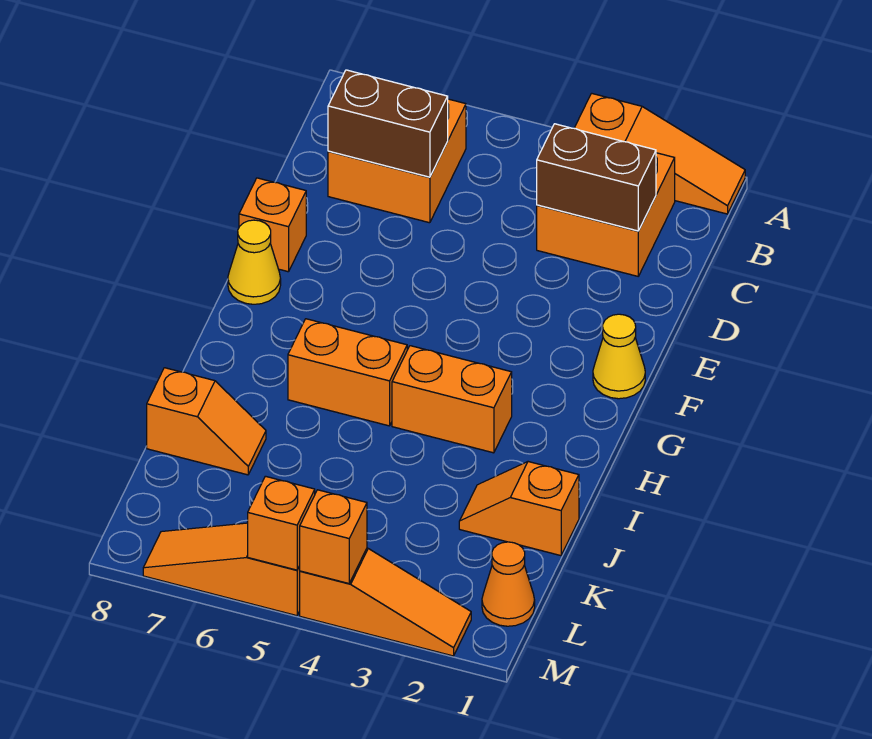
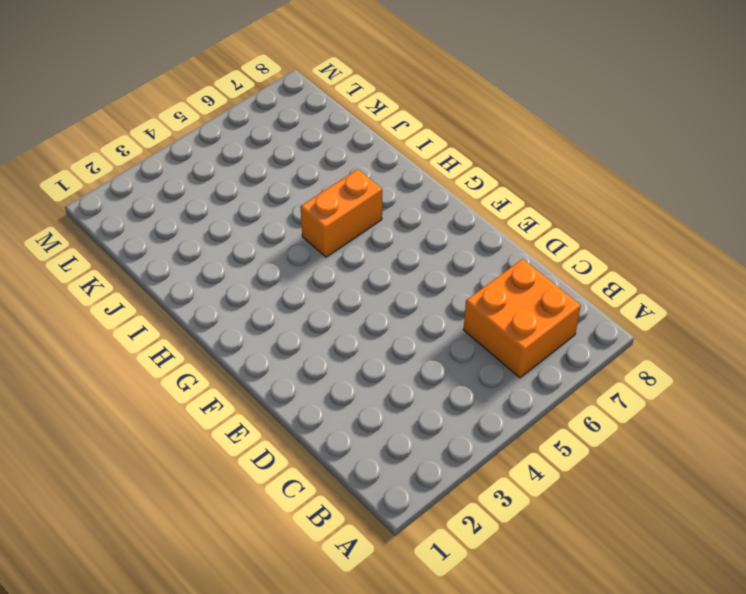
none -> orange 1x3 slope [574,93,745,214]
none -> orange 2x2 brick [537,153,675,276]
none -> orange 1x1 brick [239,178,306,272]

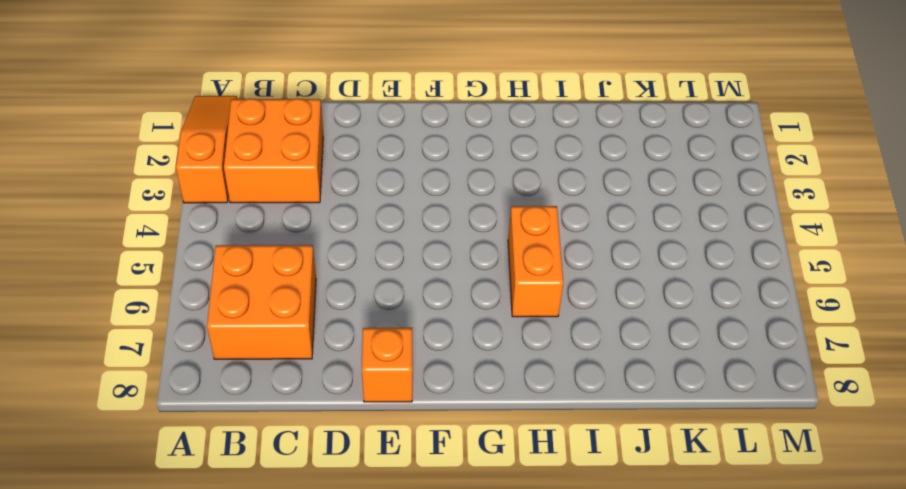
none -> yellow 1x1 cone [593,314,645,399]
none -> yellow 1x1 cone [228,220,281,304]
none -> orange 1x2 brick [392,346,512,453]

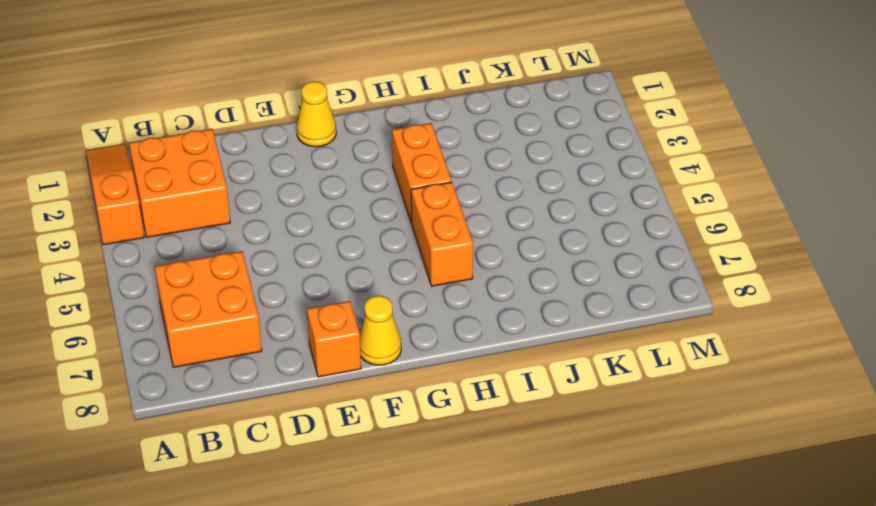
none -> orange 1x2 slope [459,462,579,556]
none -> orange 1x2 slope [147,368,266,475]
none -> orange 1x1 cone [482,542,535,626]

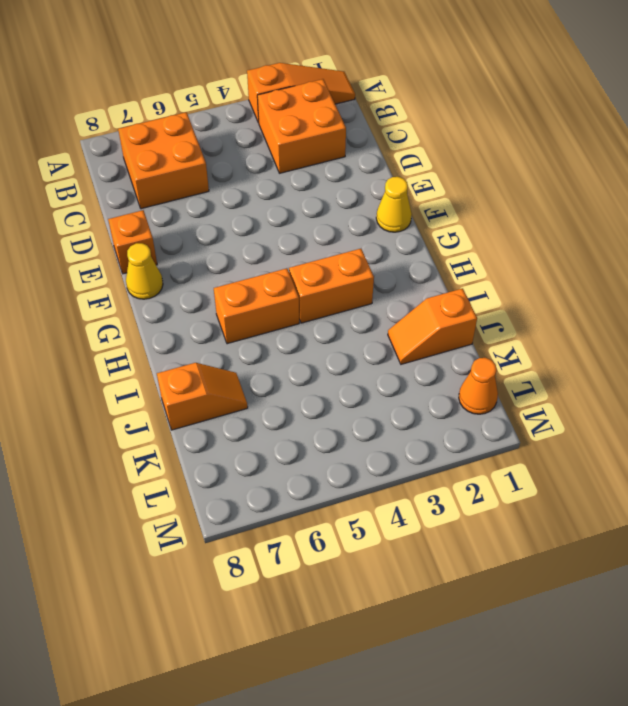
none -> orange 1x3 slope [300,548,471,656]
none -> orange 1x3 slope [143,523,300,616]
none -> brown 1x2 brick [537,124,656,231]

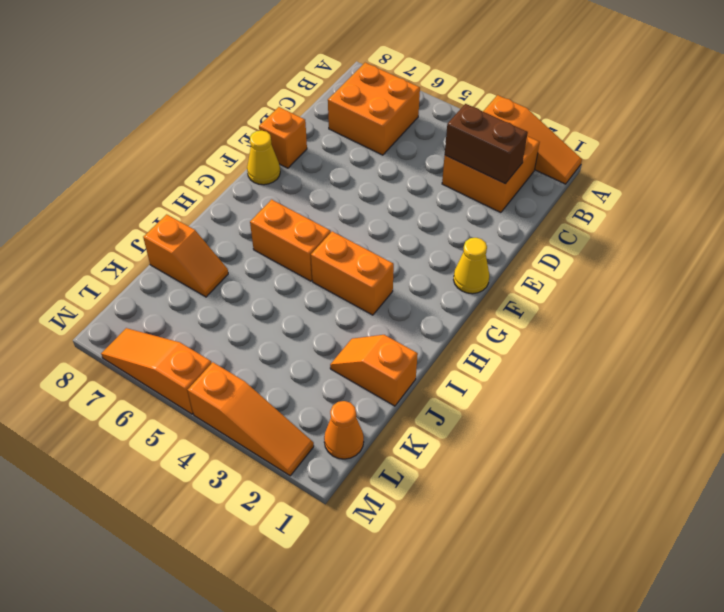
none -> brown 1x2 brick [328,70,448,177]
none -> orange 1x1 brick [300,490,367,583]
none -> orange 1x1 brick [248,476,315,570]

